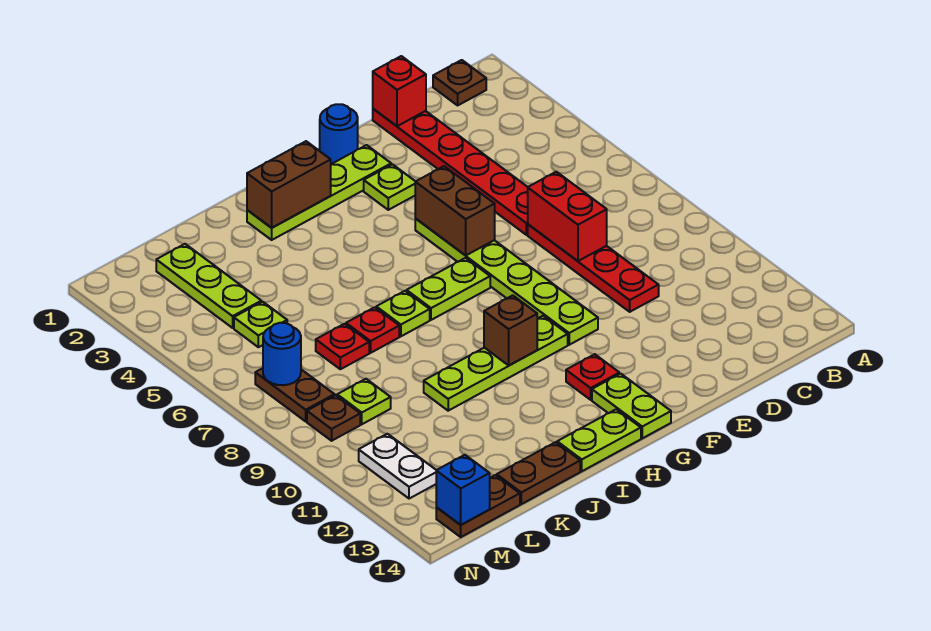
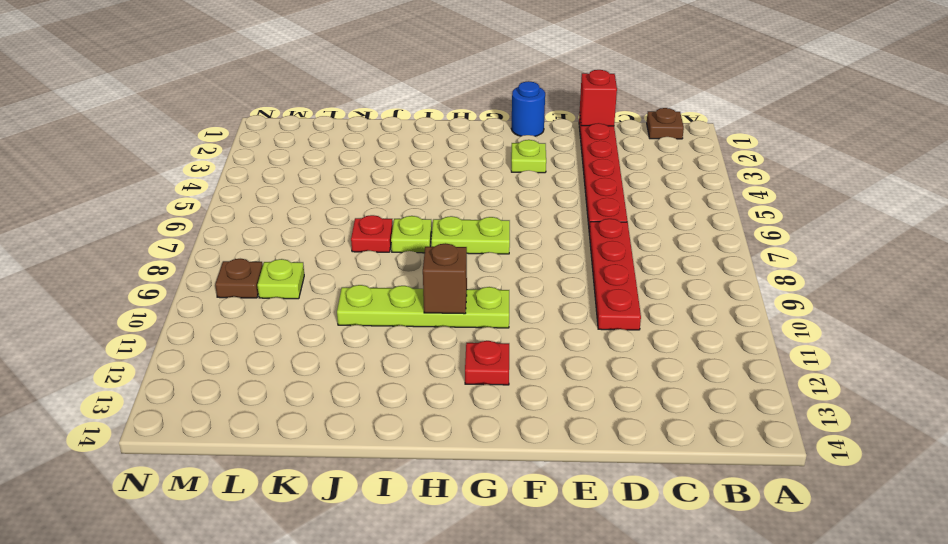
none -> lime 1x4 plate [247,145,391,240]
none -> lime 1x6 plate [415,219,598,345]
none -> lime 1x2 plate [592,374,671,438]
none -> lime 1x2 plate [557,409,641,471]

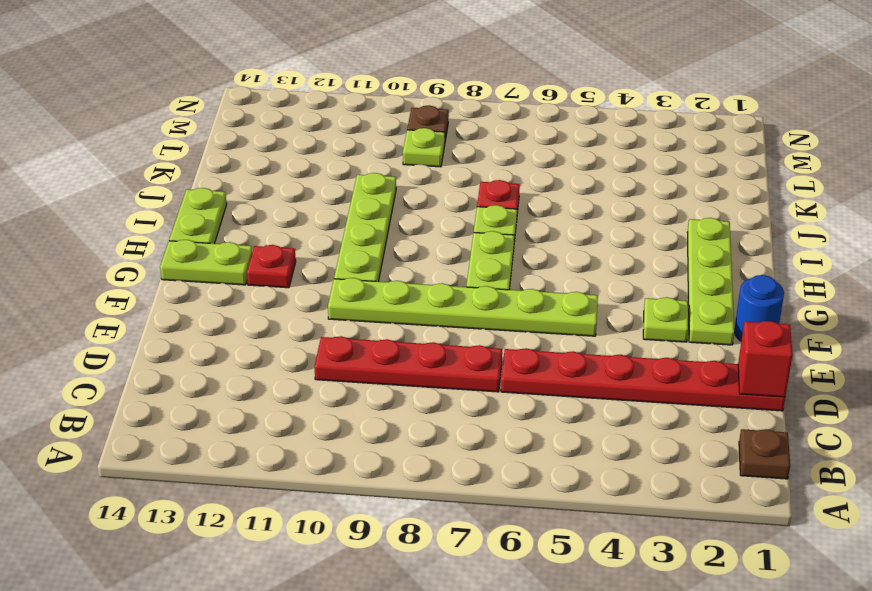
none -> brown 1x2 plate [497,442,580,504]
none -> red 1x1 plate [316,324,369,369]
none -> lime 1x3 plate [156,244,261,328]
none -> lime 1x1 plate [234,302,287,347]

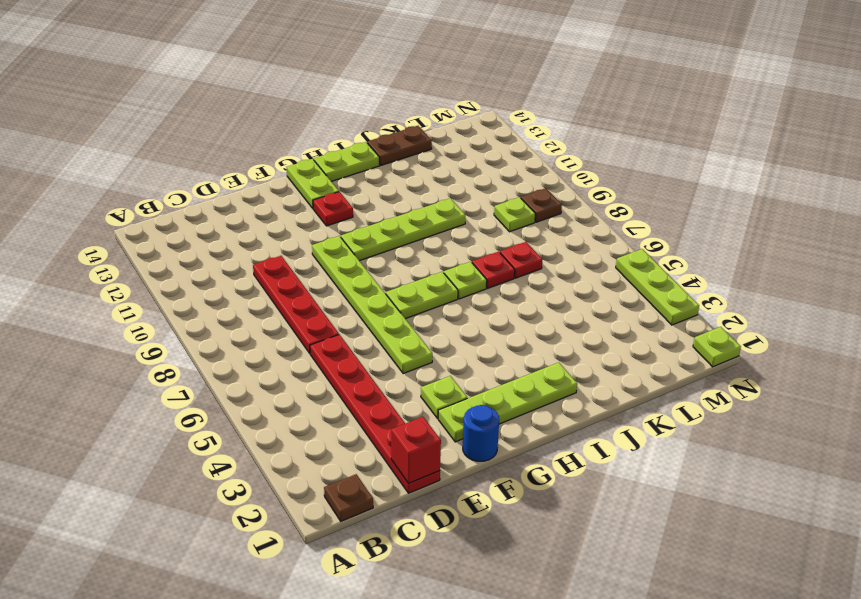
lime 1x1 plate [693,327,741,367] -> lime 1x1 plate moved to [234,302,287,347]
lime 1x3 plate [616,249,699,325] -> lime 1x3 plate moved to [156,244,261,328]
none -> brown 1x2 plate [436,475,520,537]
none -> brown 1x2 plate [255,368,335,421]
none -> white 1x2 plate [359,434,436,499]
none -> red 1x2 brick [528,172,607,261]

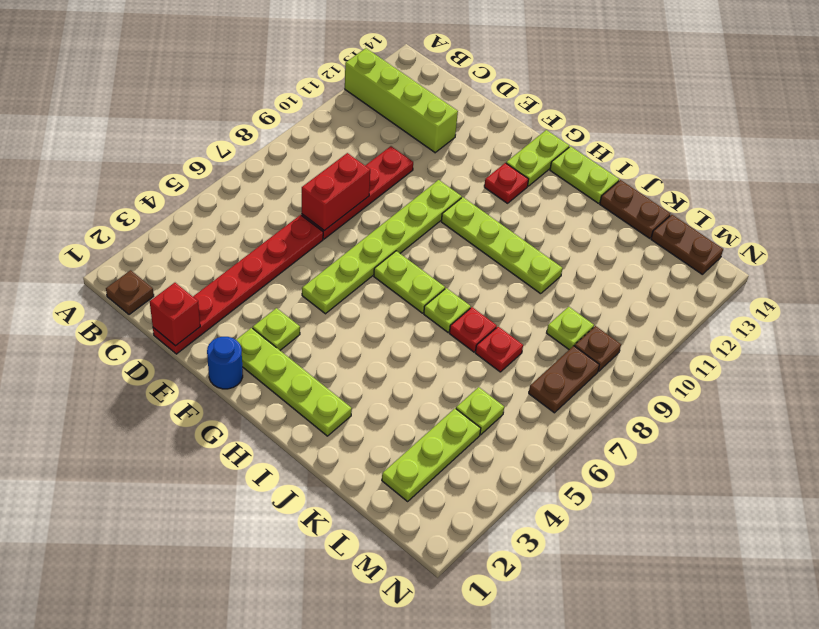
lime 1x4 brick [345,48,458,153] -> none
none -> white 1x2 plate [359,434,436,499]
none -> brown 1x2 brick [415,166,495,255]
none -> brown 1x2 brick [247,141,331,228]
none -> brown 1x1 brick [484,295,537,365]

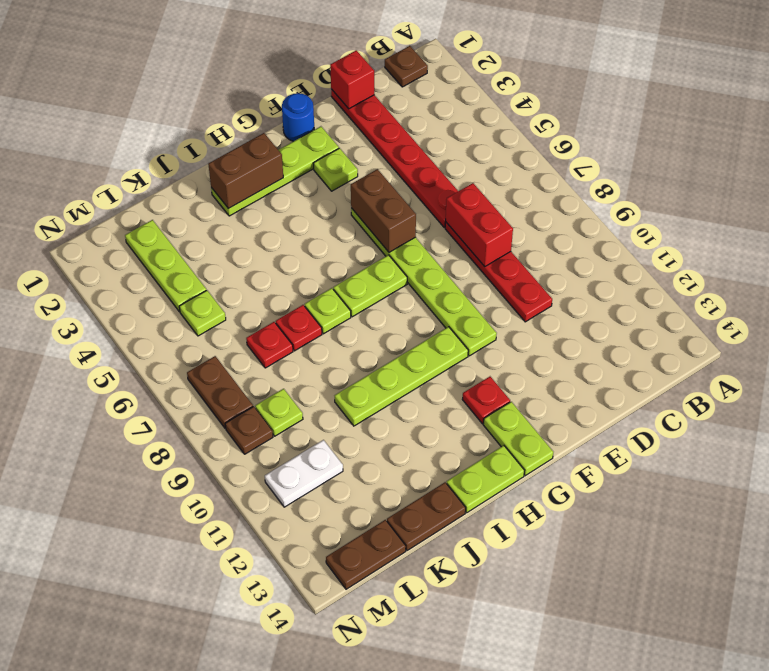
white 1x2 plate [265,440,343,507] -> white 1x2 plate turned to [359,434,436,499]
none -> brown 1x1 brick [484,295,537,365]
none -> blue 1x1 round brick [263,323,301,385]
none -> blue 1x1 brick [436,455,490,525]

